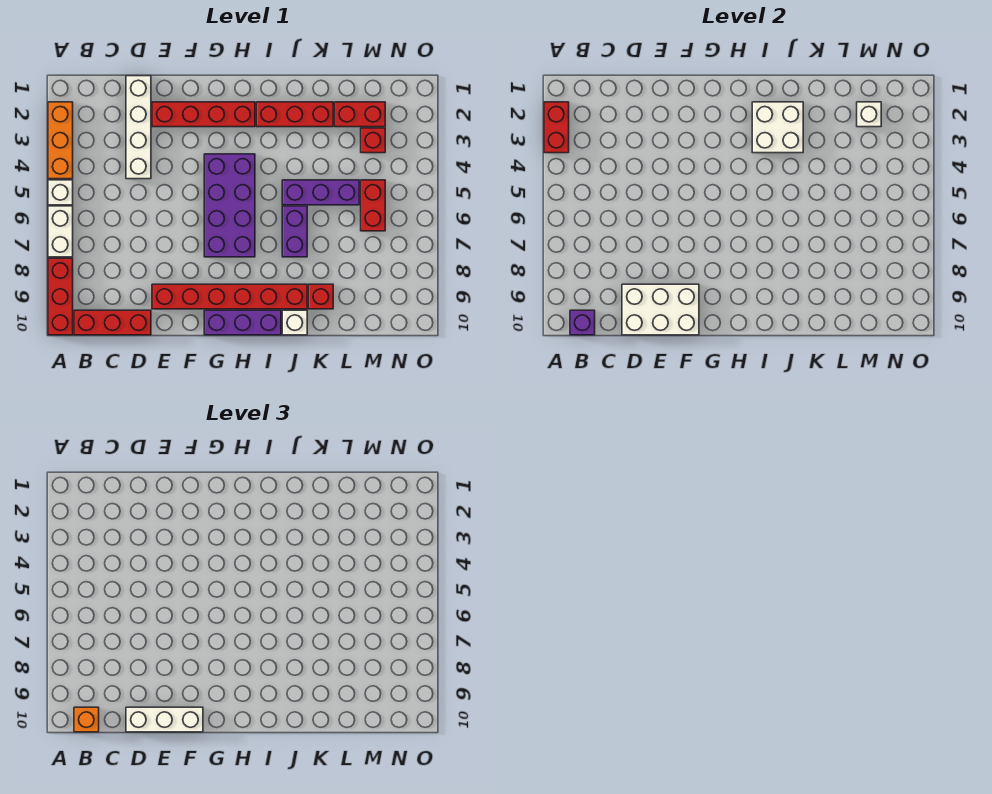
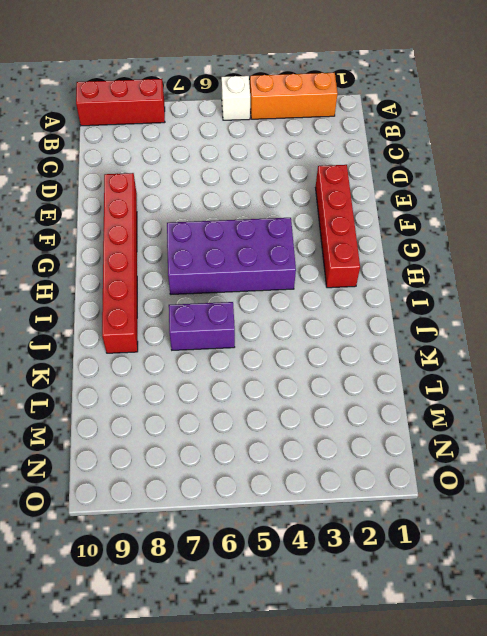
none -> white 1x2 brick [48,206,73,257]
none -> red 1x3 brick [74,310,151,335]
none -> white 1x4 brick [126,76,151,179]

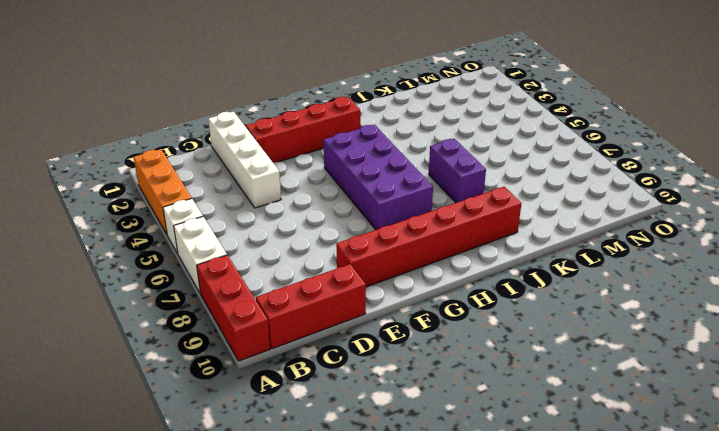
none -> purple 1x3 brick [204,310,281,335]
none -> red 1x3 brick [256,102,333,127]
none -> purple 1x3 brick [282,180,359,205]

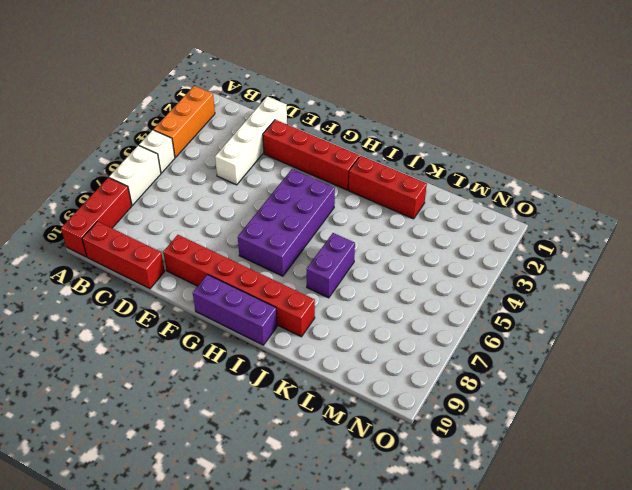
none -> purple 1x3 brick [282,180,359,205]
none -> white 1x1 brick [282,310,307,335]
none -> red 1x1 brick [308,284,333,309]

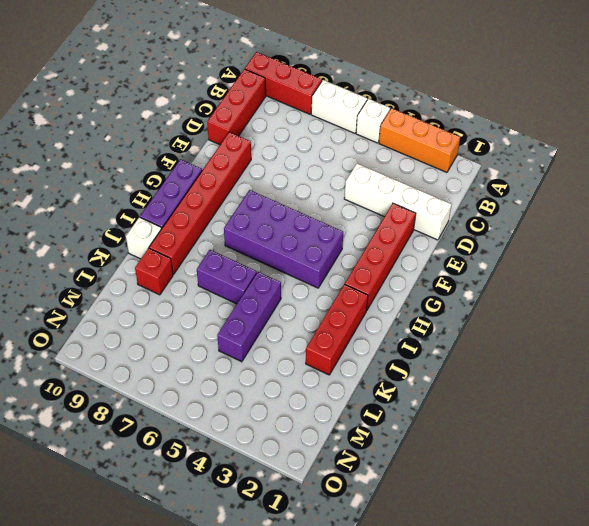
none -> red 1x2 brick [335,102,385,127]
none -> red 1x1 brick [361,128,385,153]
none -> red 1x2 brick [361,180,385,231]

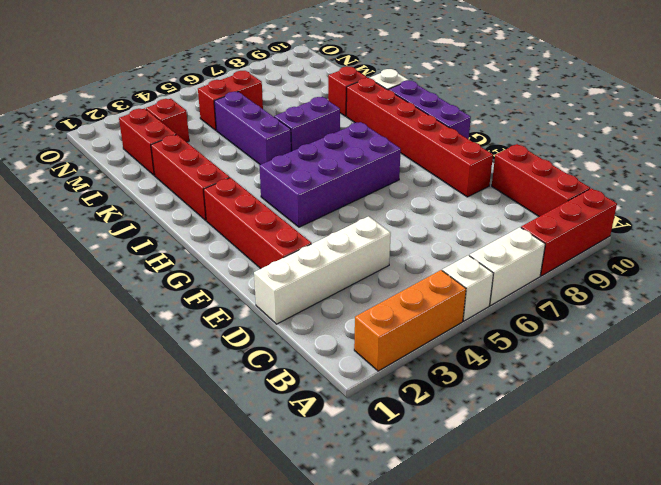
none -> red 1x2 brick [544,102,569,153]
none -> purple 1x1 brick [570,310,595,335]
none -> white 2x3 brick [622,284,699,335]

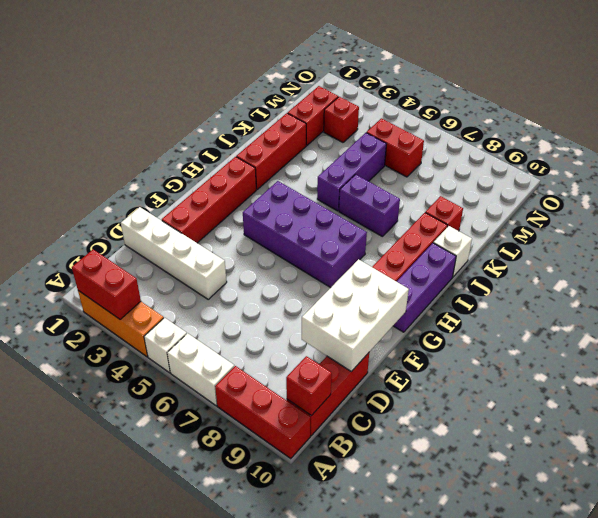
red 1x1 brick [286,356,332,416] -> purple 1x1 brick [570,310,595,335]
none -> white 2x2 brick [752,102,803,153]
none -> white 1x1 brick [857,102,881,127]
none -> orange 1x1 brick [74,707,99,732]

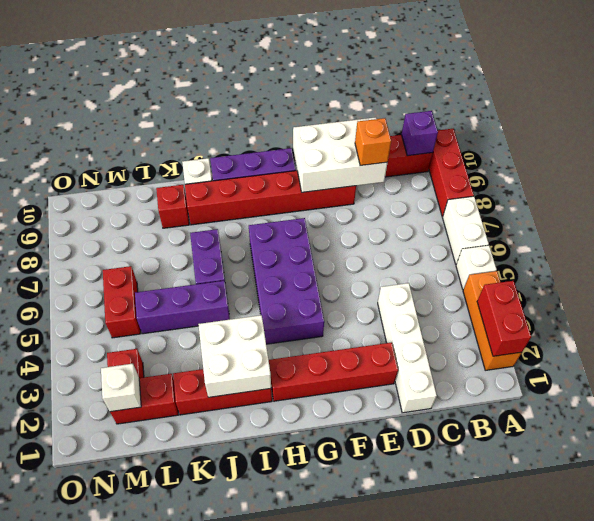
orange 1x1 brick [355,118,391,165] -> orange 1x1 brick moved to [74,707,99,732]
none -> white 1x3 brick [126,707,203,732]

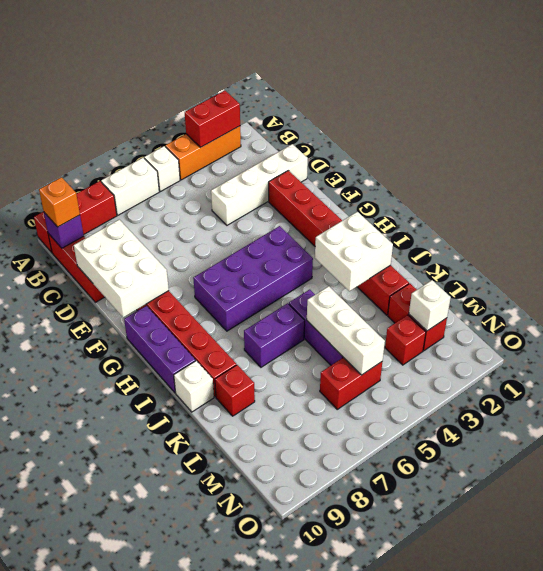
white 1x3 brick [307,286,385,375] -> white 1x3 brick moved to [126,707,203,732]

